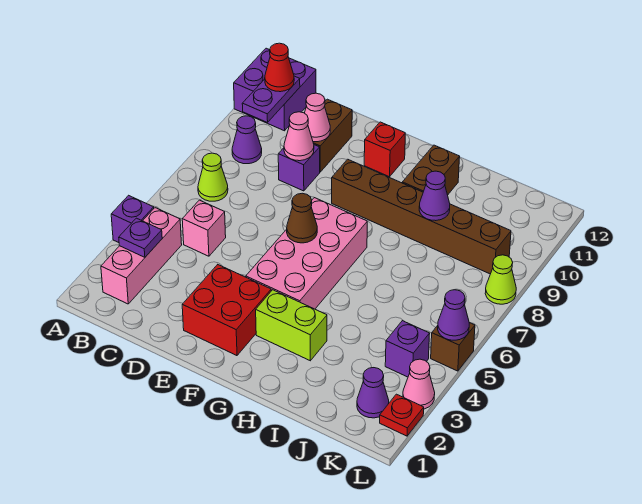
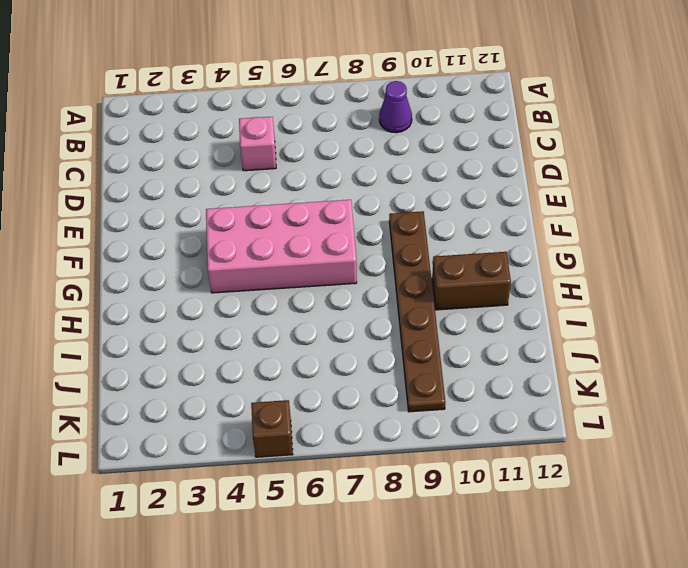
brown 1x6 plate [389,211,446,412] -> brown 1x6 brick [332,159,511,274]
none -> purple 1x1 brick [111,195,154,243]
none -> purple 2x2 brick [234,48,316,131]
none -> pink 1x3 brick [101,208,182,304]

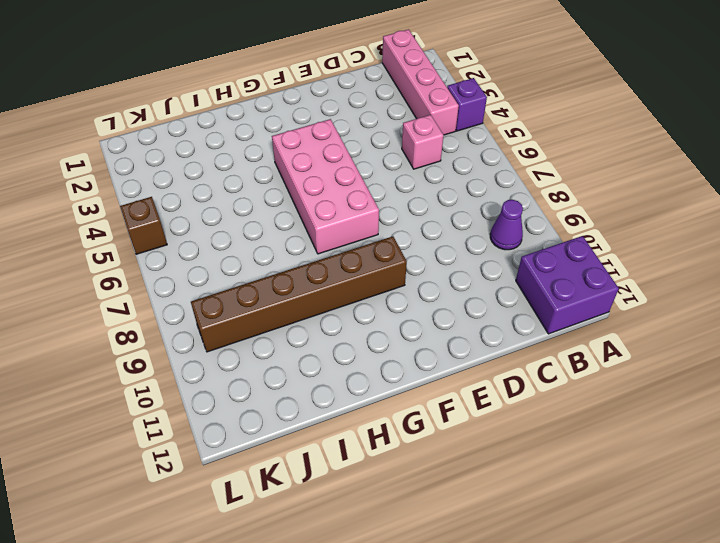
pink 1x4 brick [382,29,459,135] -> pink 1x3 brick [101,208,182,304]
none -> lime 1x1 cone [198,153,228,201]
none -> purple 1x1 brick [278,145,320,191]
none -> brown 1x2 brick [313,99,352,172]

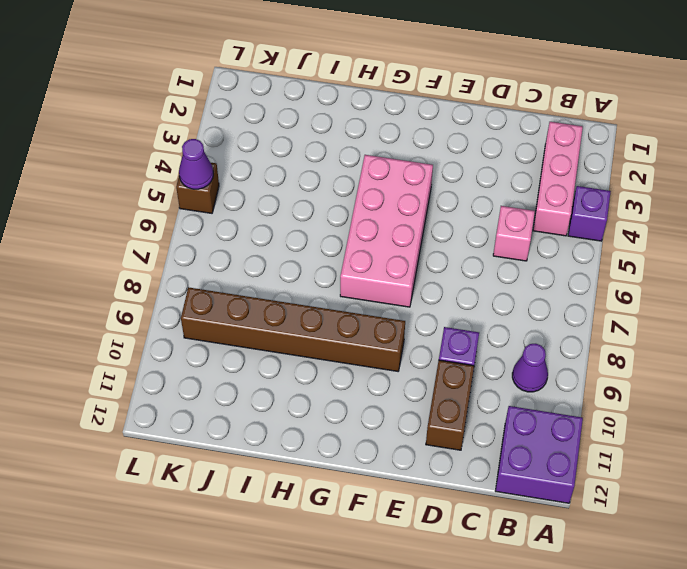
none -> lime 1x1 cone [198,153,228,201]
none -> red 2x2 brick [182,265,271,356]
none -> red 1x1 brick [364,122,405,177]

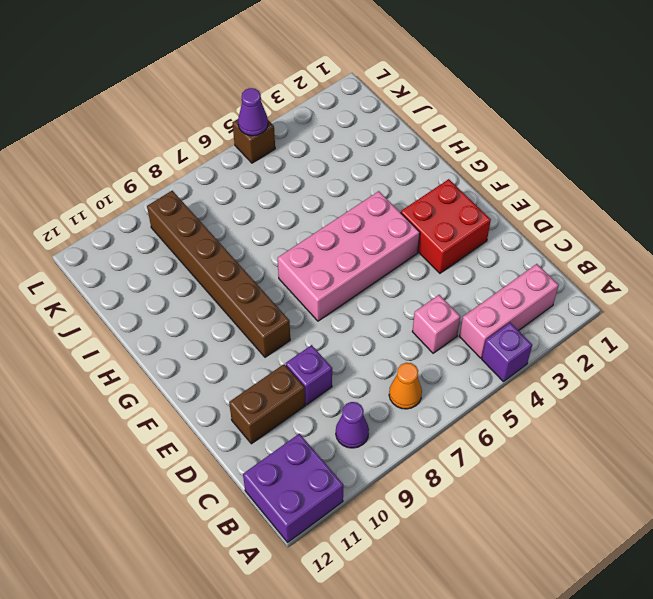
orange 1x1 cone [389,363,422,409] -> lime 1x1 cone [198,153,228,201]
none -> red 1x1 brick [364,122,405,177]
none -> lime 1x2 brick [256,290,327,361]
none -> brown 1x2 brick [402,145,460,195]

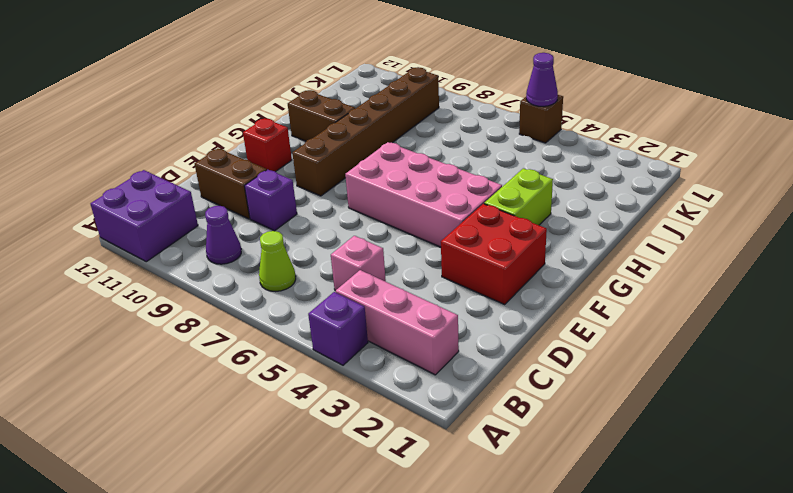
none -> purple 1x1 cone [357,368,389,418]
none -> purple 1x1 brick [385,321,430,377]
none -> red 1x1 plate [380,394,424,436]

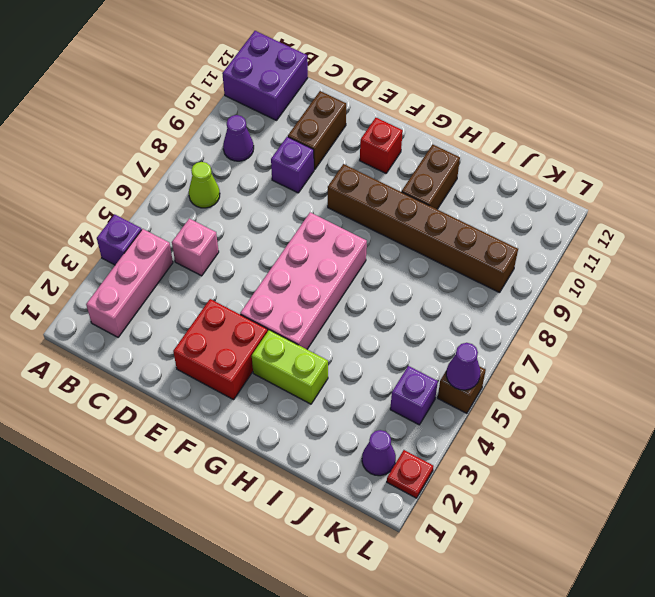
none -> pink 1x1 cone [403,359,435,409]
none -> lime 1x1 cone [485,255,516,304]
none -> purple 1x1 plate [119,218,162,257]

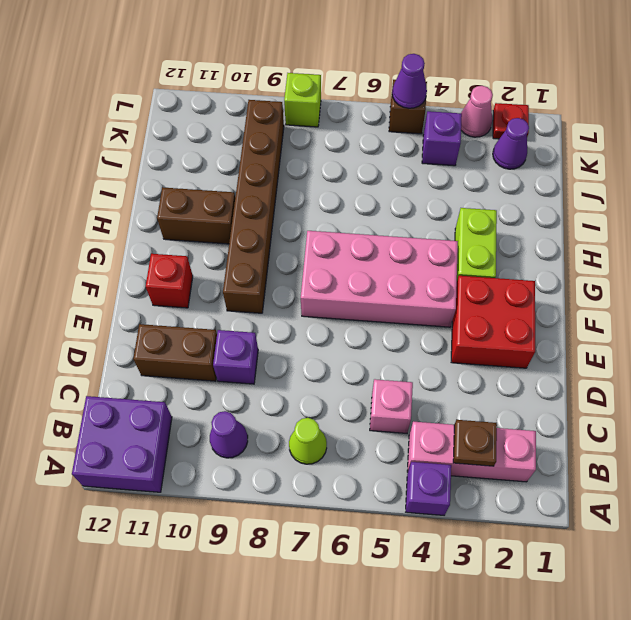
brown 1x1 plate [453,420,497,466] -> purple 1x1 plate [119,218,162,257]
lime 1x1 brick [284,73,321,127] -> lime 1x1 cone [485,255,516,304]
none -> purple 1x2 plate [242,76,300,123]
none -> pink 1x1 cone [284,112,314,161]
none -> pink 1x1 cone [305,93,330,142]

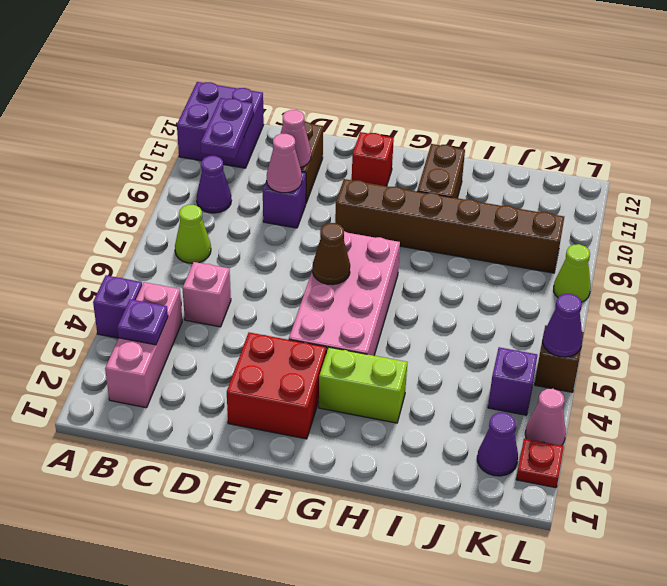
none -> purple 1x1 cone [419,171,450,221]
none -> red 1x1 cone [265,43,294,92]

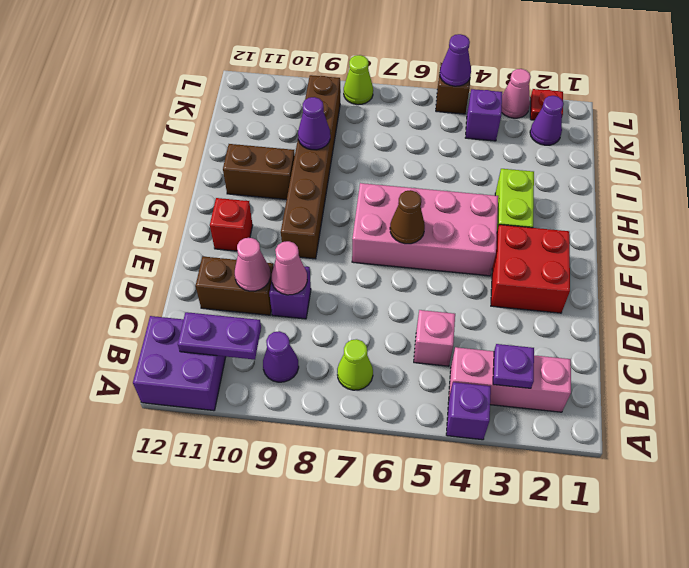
none -> red 1x1 cone [265,43,294,92]

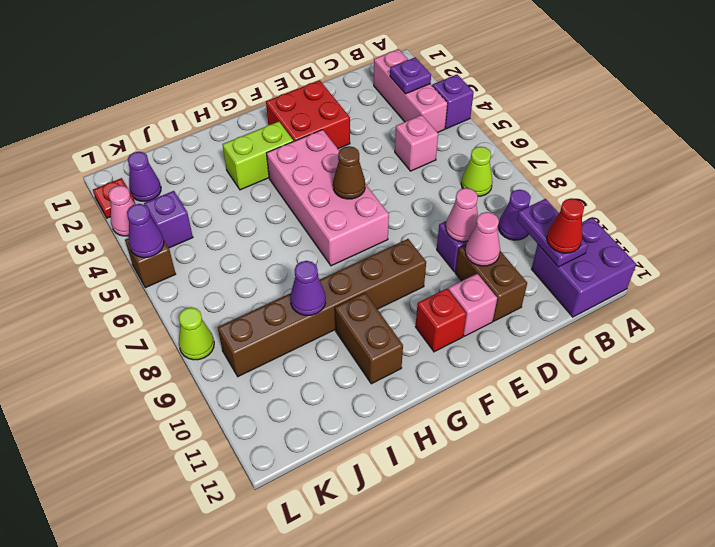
pink 1x1 brick [448,274,497,336] -> none

